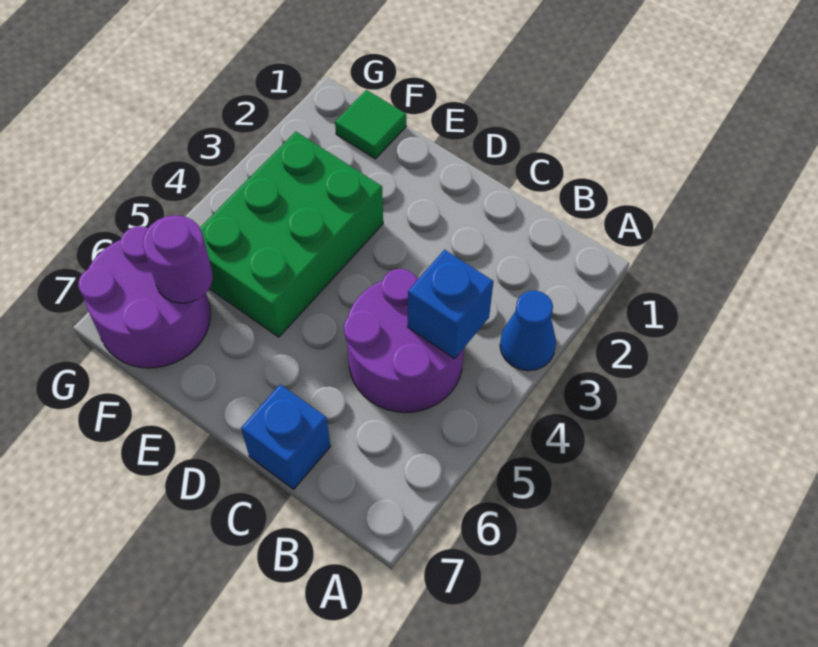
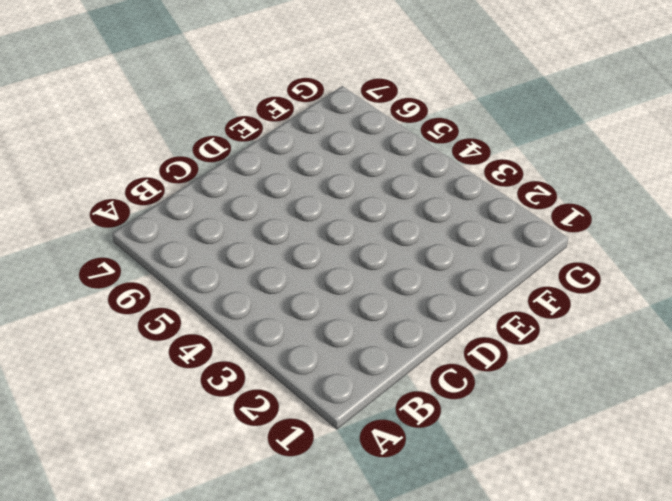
none -> blue 1x1 cone [500,291,556,371]
none -> purple 2x2 round brick [344,269,464,412]

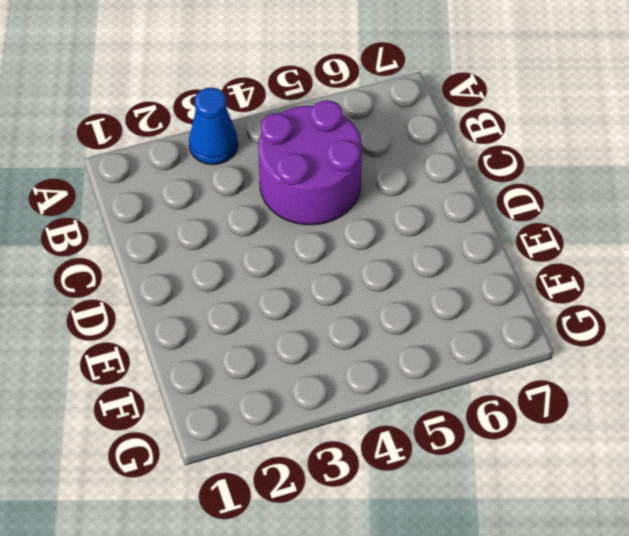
none -> blue 1x1 brick [241,384,330,489]
none -> green 2x3 brick [200,132,383,337]

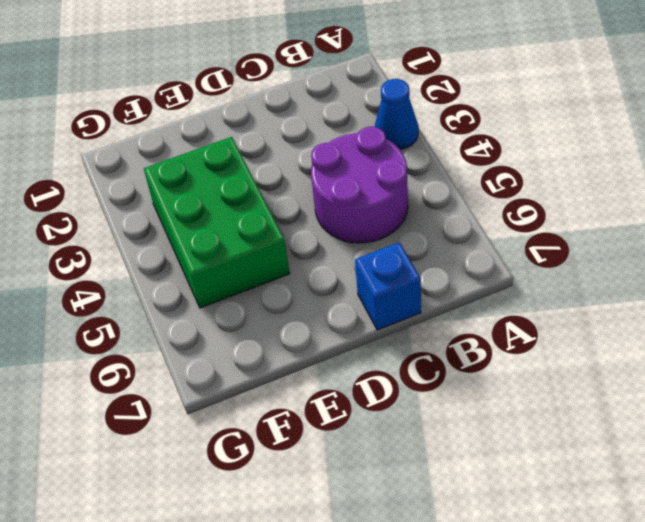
none -> green 1x1 tile [335,90,406,159]
none -> purple 2x2 round brick [78,226,210,368]

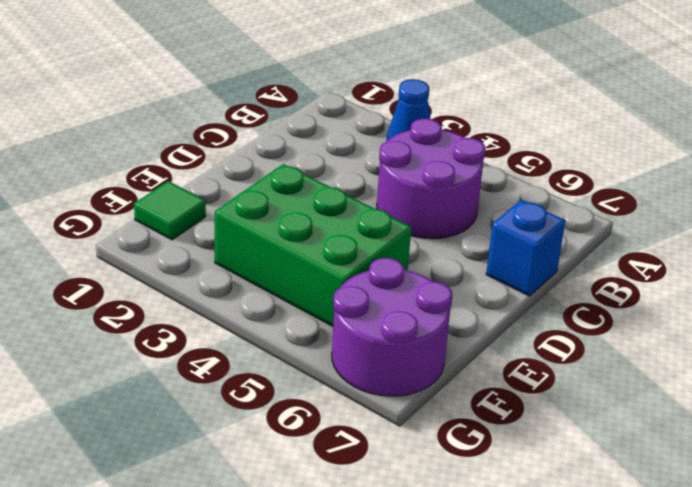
none -> blue 1x1 brick [408,250,493,359]
none -> purple 1x1 round brick [143,215,213,303]

